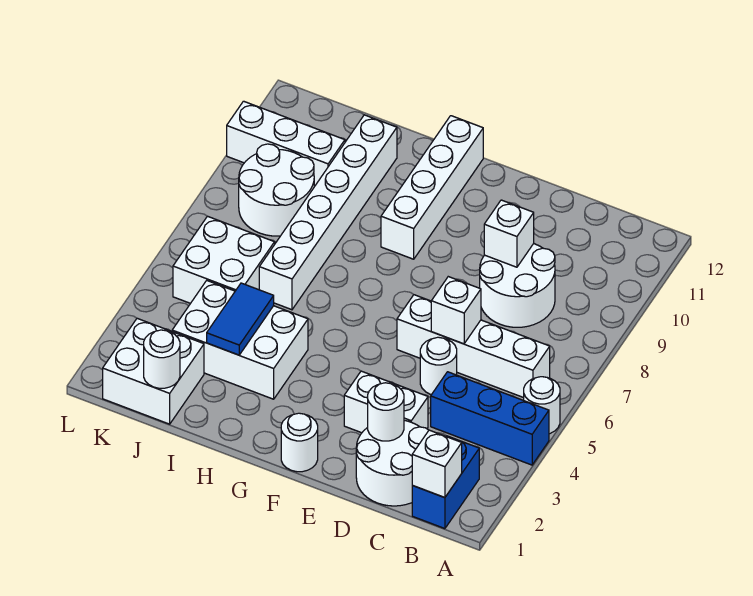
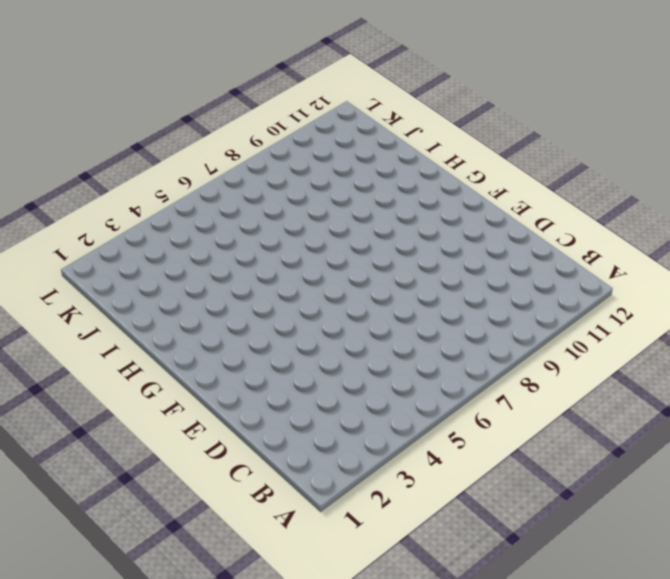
none -> blue 1x3 brick [431,372,549,465]
none -> white 1x1 round brick [524,377,560,434]
none -> blue 1x2 brick [412,436,479,529]

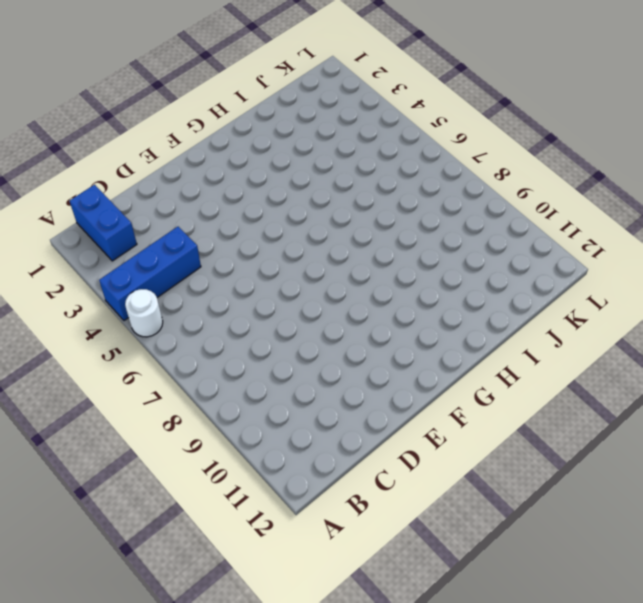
none -> white 1x4 brick [397,295,550,398]
none -> white 2x2 round brick [356,420,429,506]
none -> white 2x2 round brick [480,244,555,327]

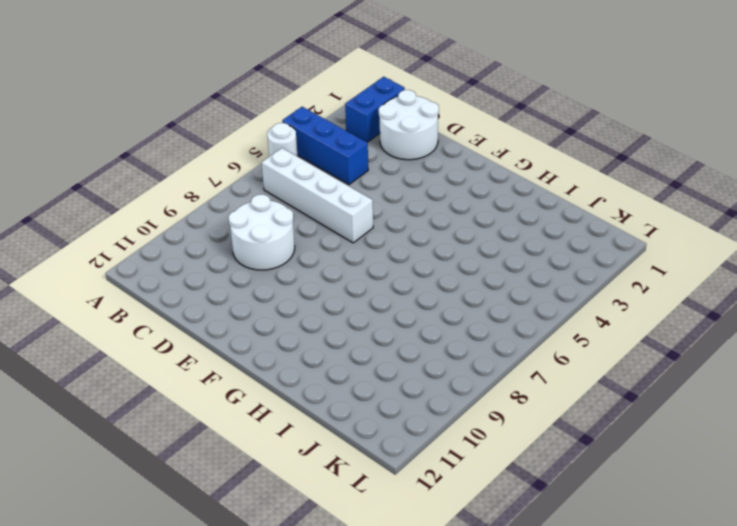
none -> white 1x2 brick [344,371,428,433]
none -> white 1x1 round brick [420,337,457,395]
none -> white 1x1 round brick [281,413,318,472]

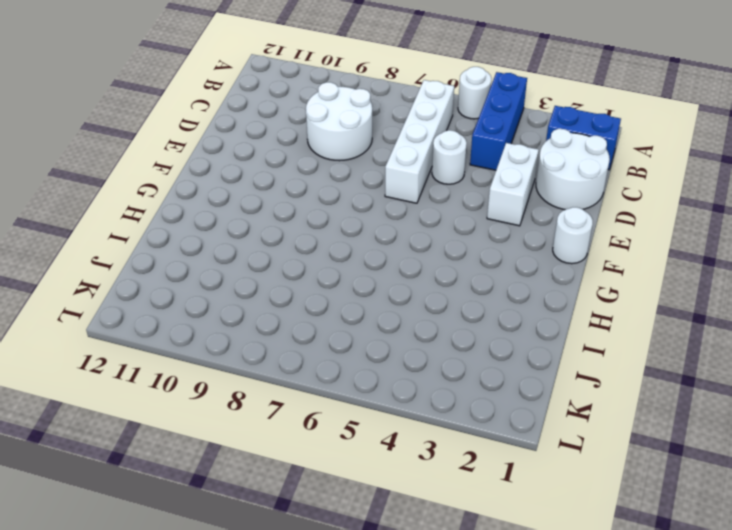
none -> white 1x4 brick [381,116,483,259]
none -> white 2x3 brick [172,281,308,399]
none -> white 1x6 brick [259,115,397,310]

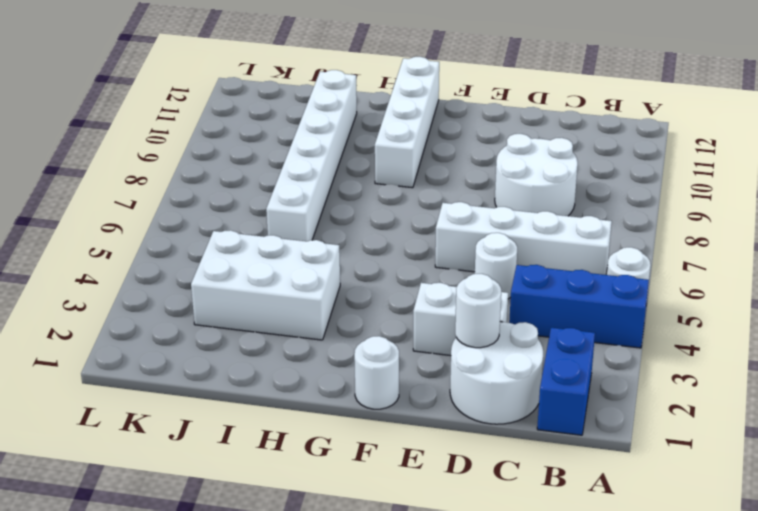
none -> white 2x2 brick [103,318,204,424]
none -> white 2x2 brick [173,216,275,303]
none -> white 2x2 round brick [239,144,314,236]

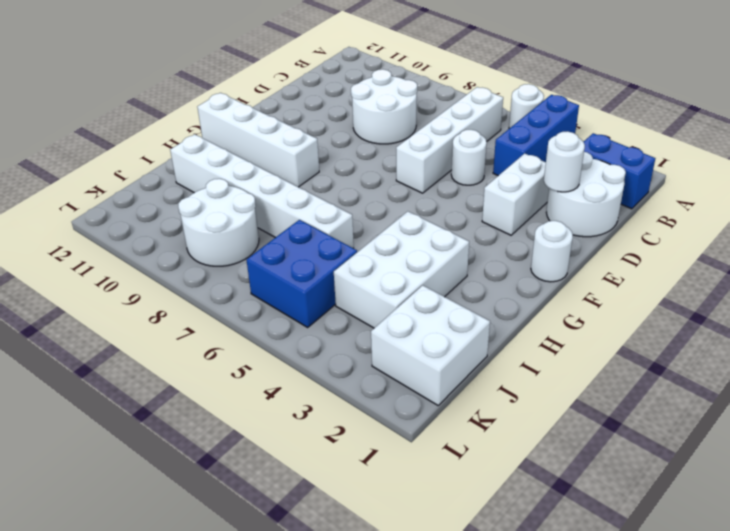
blue 2x2 brick [247,220,357,327] -> white 2x2 brick [173,216,275,303]
none -> white 1x3 brick [227,101,345,187]
none -> white 1x1 brick [412,430,462,498]
none -> white 1x1 brick [431,277,481,344]

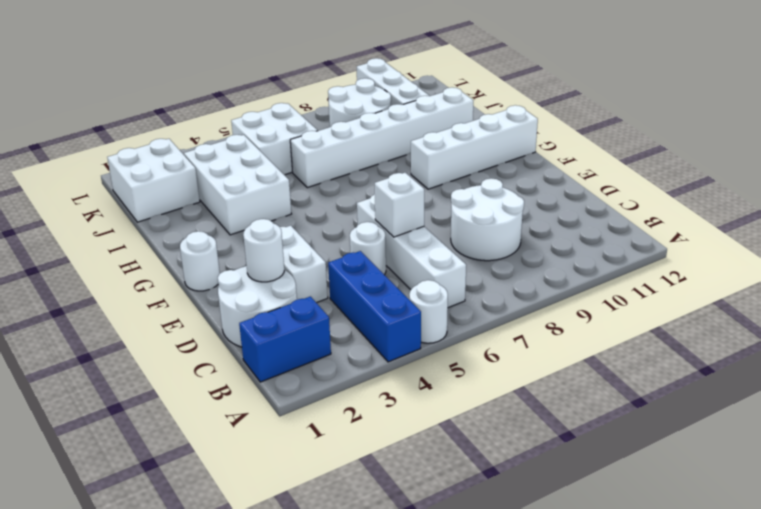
none -> white 1x1 brick [412,430,462,498]
none -> white 1x1 brick [484,200,534,267]
none -> blue 1x2 tile [207,283,274,355]

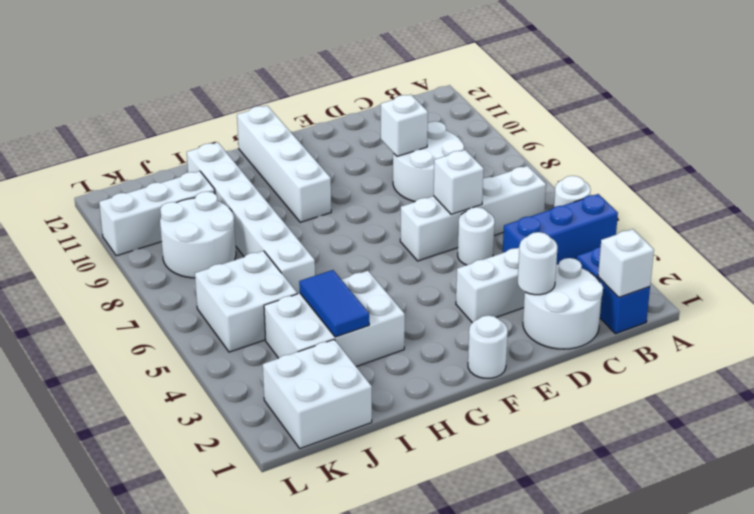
none -> white 1x1 round brick [144,330,180,388]

